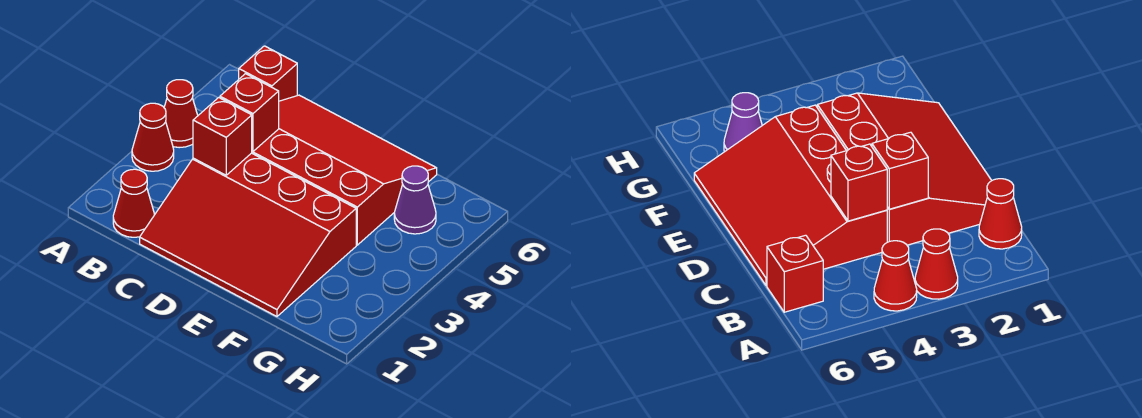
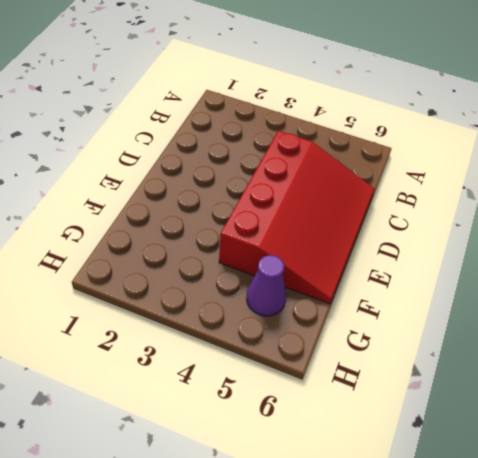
none -> red 1x1 cone [132,103,174,171]
none -> red 1x1 cone [164,80,198,148]

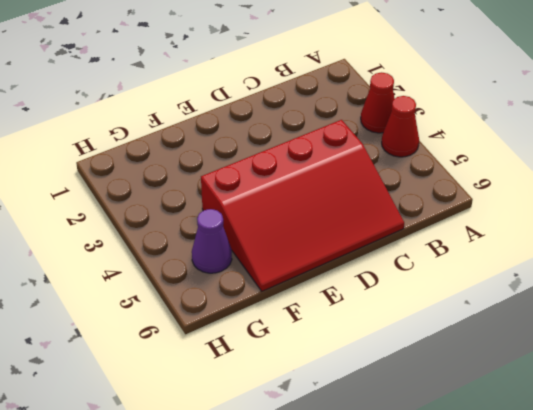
none -> red 1x1 cone [113,169,154,237]
none -> red 1x1 brick [239,46,297,101]

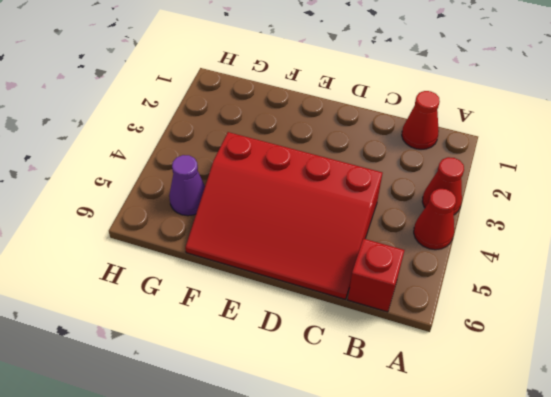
none -> red 3x4 slope [140,153,356,316]
none -> red 1x1 brick [193,98,252,175]

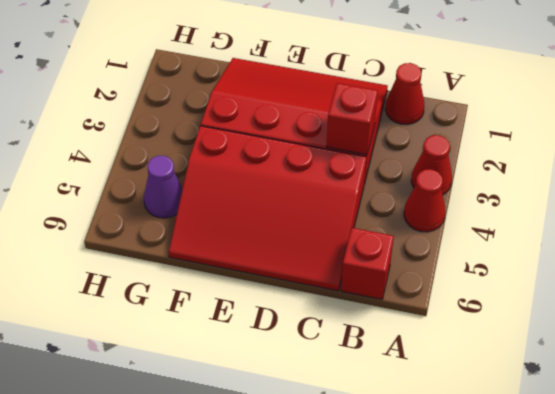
none -> red 1x1 brick [220,74,279,152]

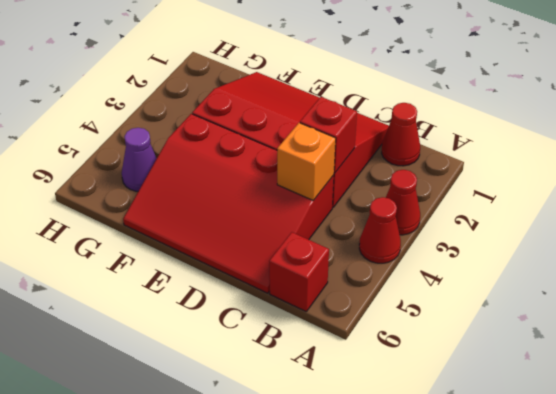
orange 1x1 brick [277,123,336,200] -> red 1x1 brick [220,74,279,152]

